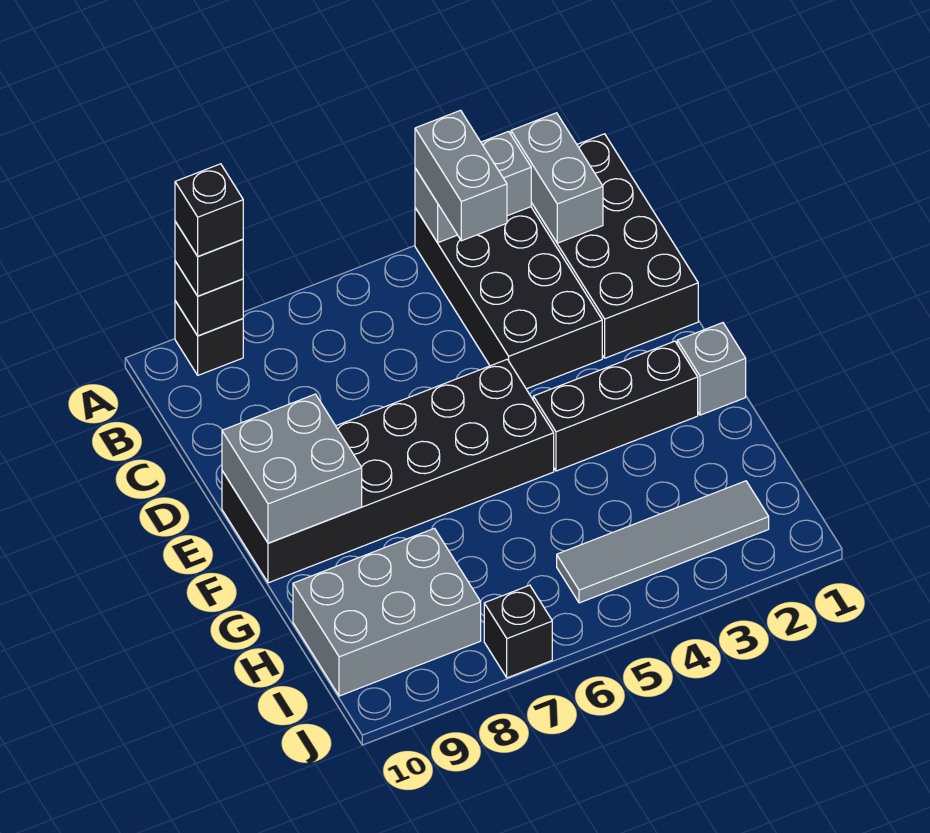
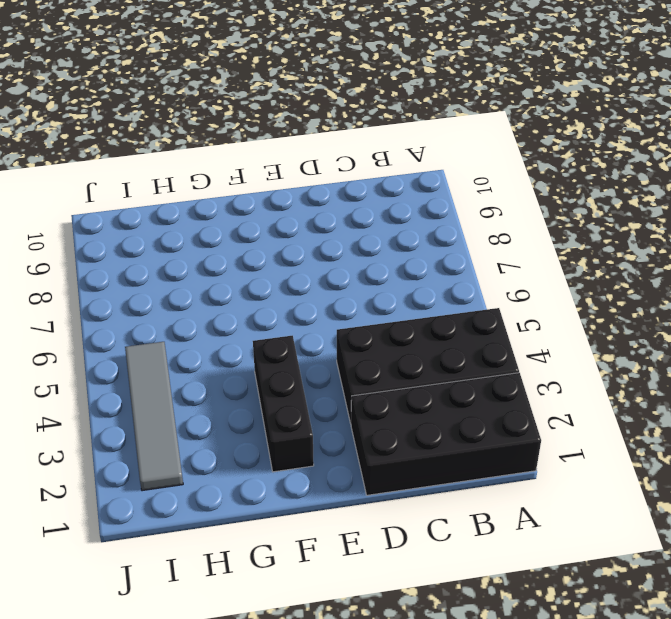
none -> black 1x1 brick [175,301,243,375]
none -> black 2x6 brick [222,359,554,583]
none -> grey 1x1 brick [677,323,746,415]

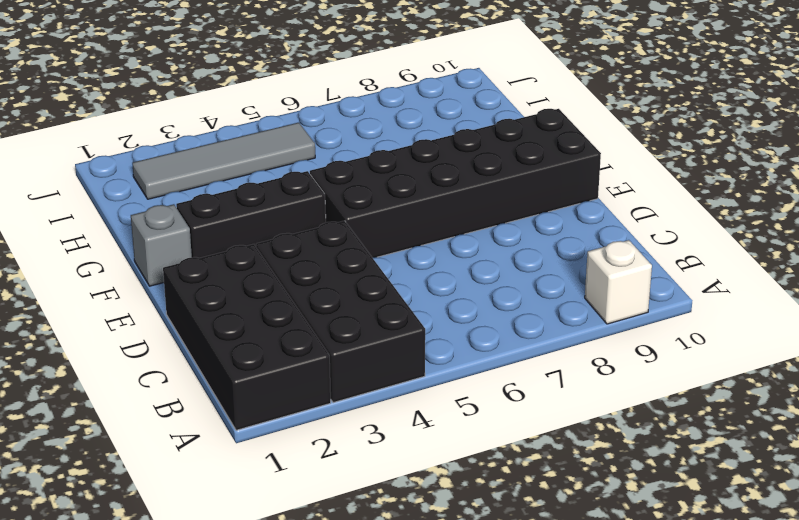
white 1x1 brick [585,240,652,324] -> black 1x1 brick [175,301,243,375]
none -> grey 2x3 brick [293,528,481,696]
none -> black 1x1 brick [484,585,552,678]
none -> grey 1x2 brick [511,113,603,243]

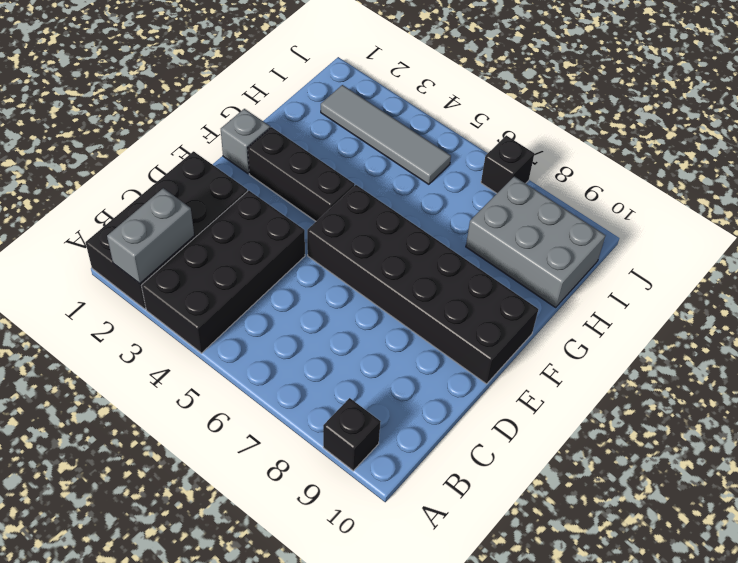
none -> grey 1x2 brick [415,131,531,243]
none -> black 1x1 brick [175,261,243,336]
none -> grey 2x2 brick [222,394,362,543]

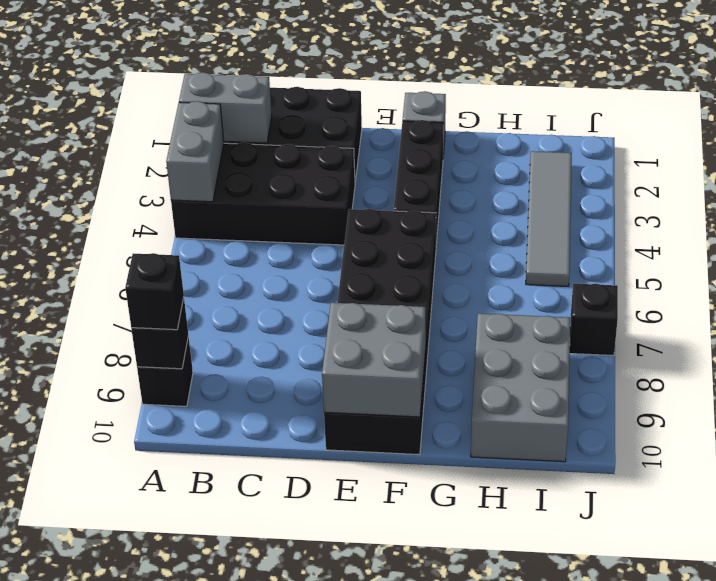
none -> grey 1x2 brick [415,110,507,241]
none -> black 1x1 brick [175,164,243,256]

